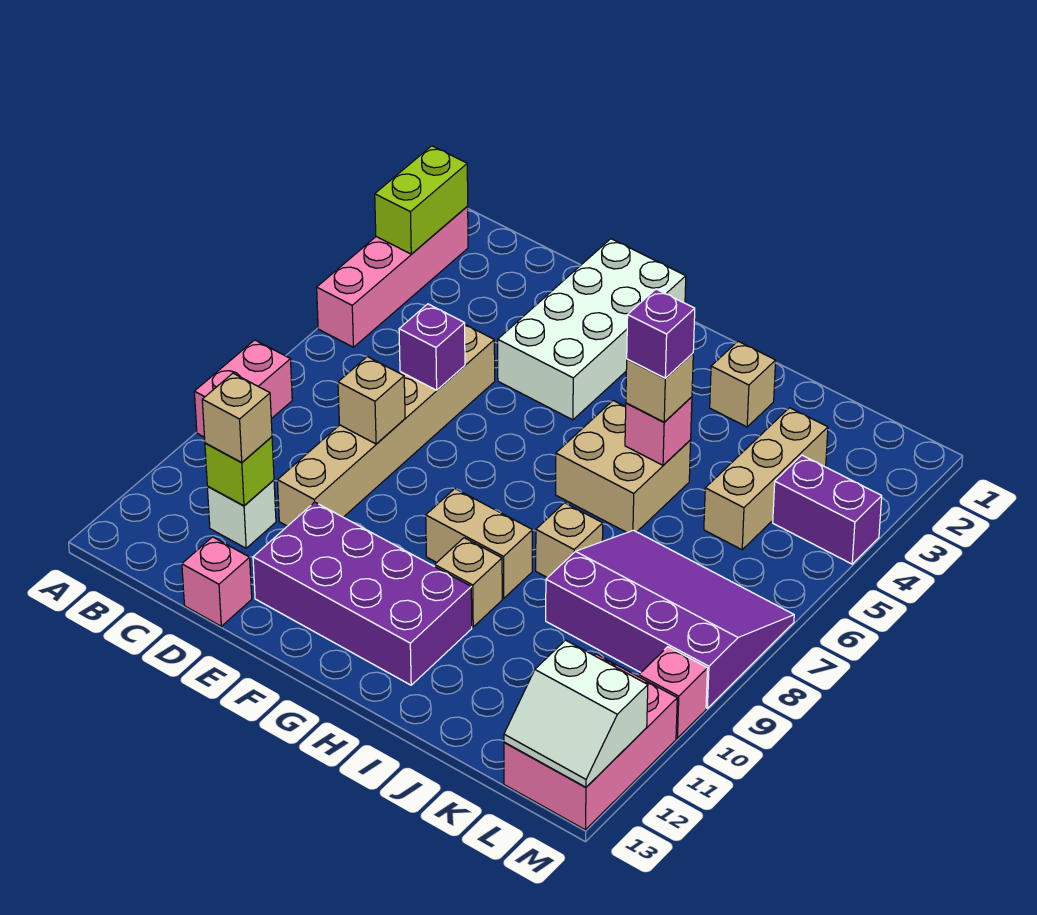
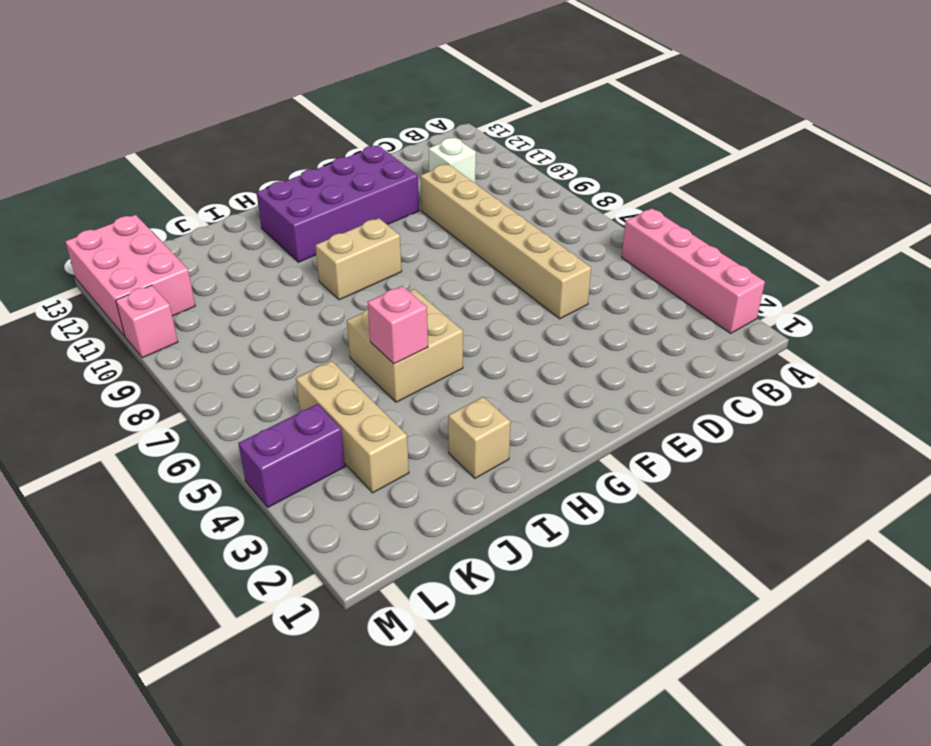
none -> pink 1x2 brick [194,340,292,437]
none -> pink 1x1 brick [182,537,252,626]
none -> white 2x4 brick [498,239,686,420]

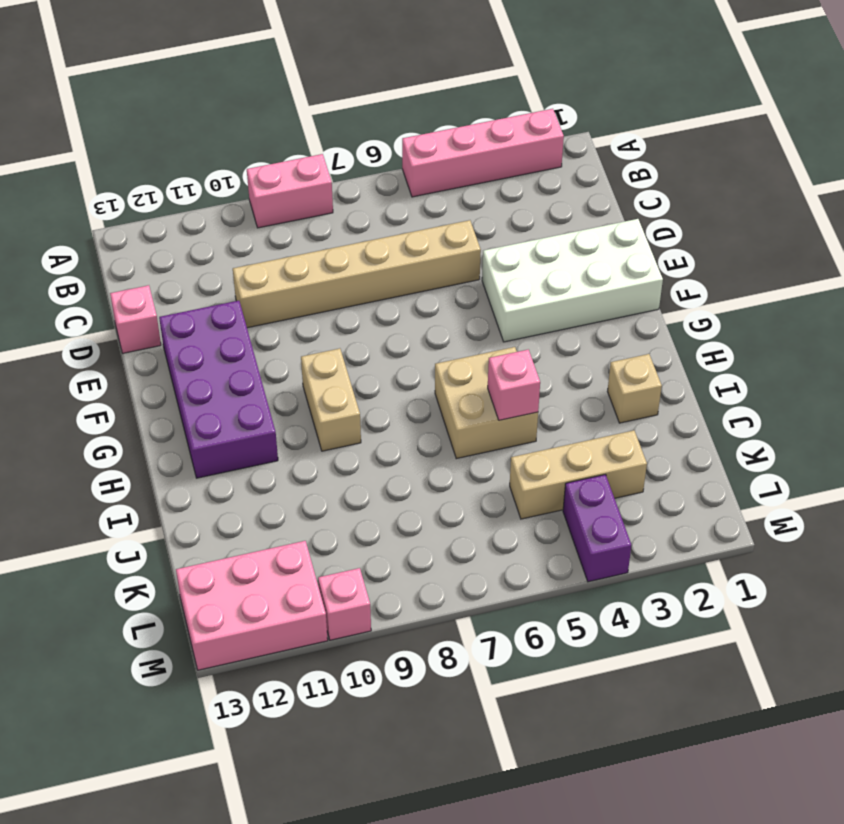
none -> white 1x1 brick [207,480,276,548]
none -> tan 1x1 brick [435,538,502,627]
none -> tan 1x1 brick [536,503,603,578]

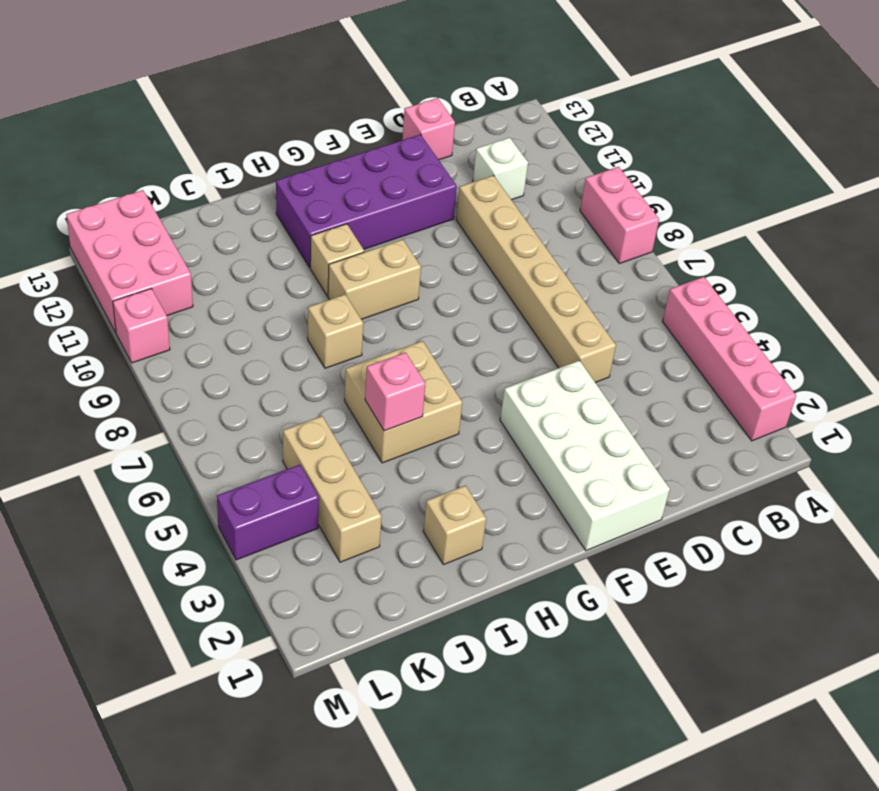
none -> purple 3x4 slope [546,530,794,708]
none -> lime 1x2 brick [375,146,468,254]
none -> lime 1x1 brick [205,437,274,506]

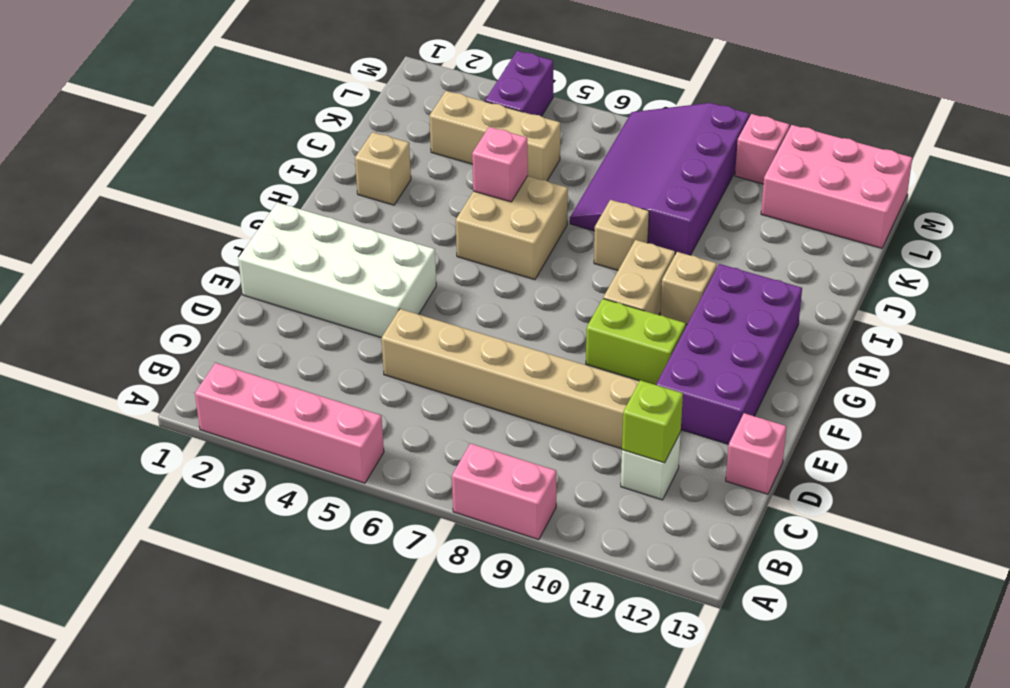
lime 1x2 brick [586,299,686,385] -> lime 1x2 brick moved to [375,146,468,254]
none -> purple 1x1 brick [399,304,465,390]
none -> tan 1x1 brick [338,357,405,444]
none -> white 2x2 slope [504,640,648,787]

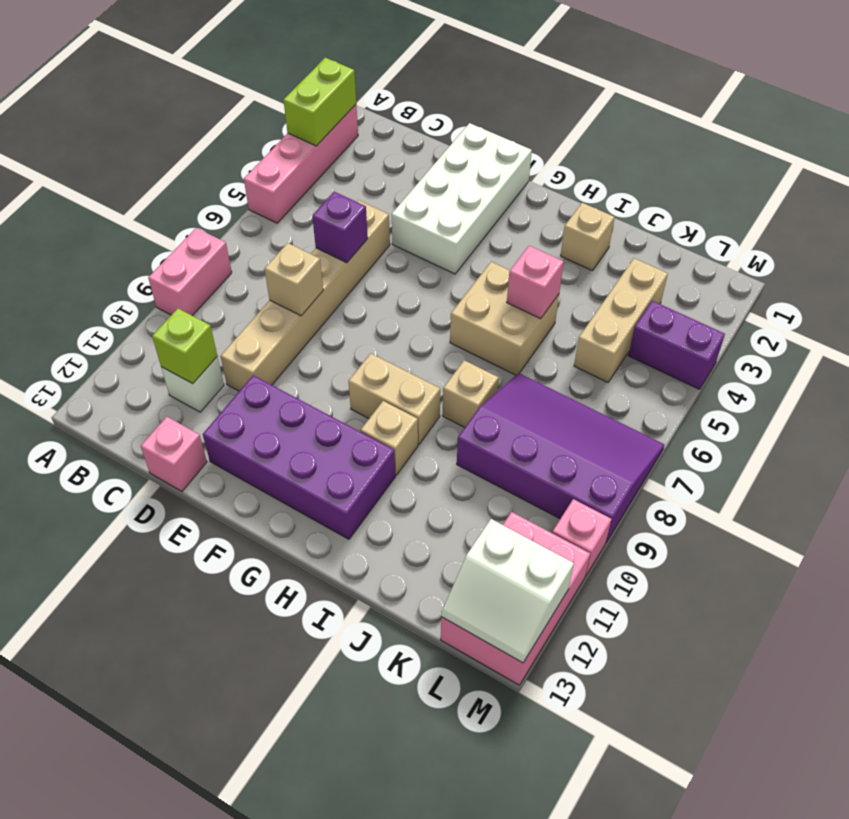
none -> tan 1x1 brick [202,373,272,463]
none -> tan 1x1 brick [626,353,693,422]
none -> purple 1x1 brick [627,289,695,378]

